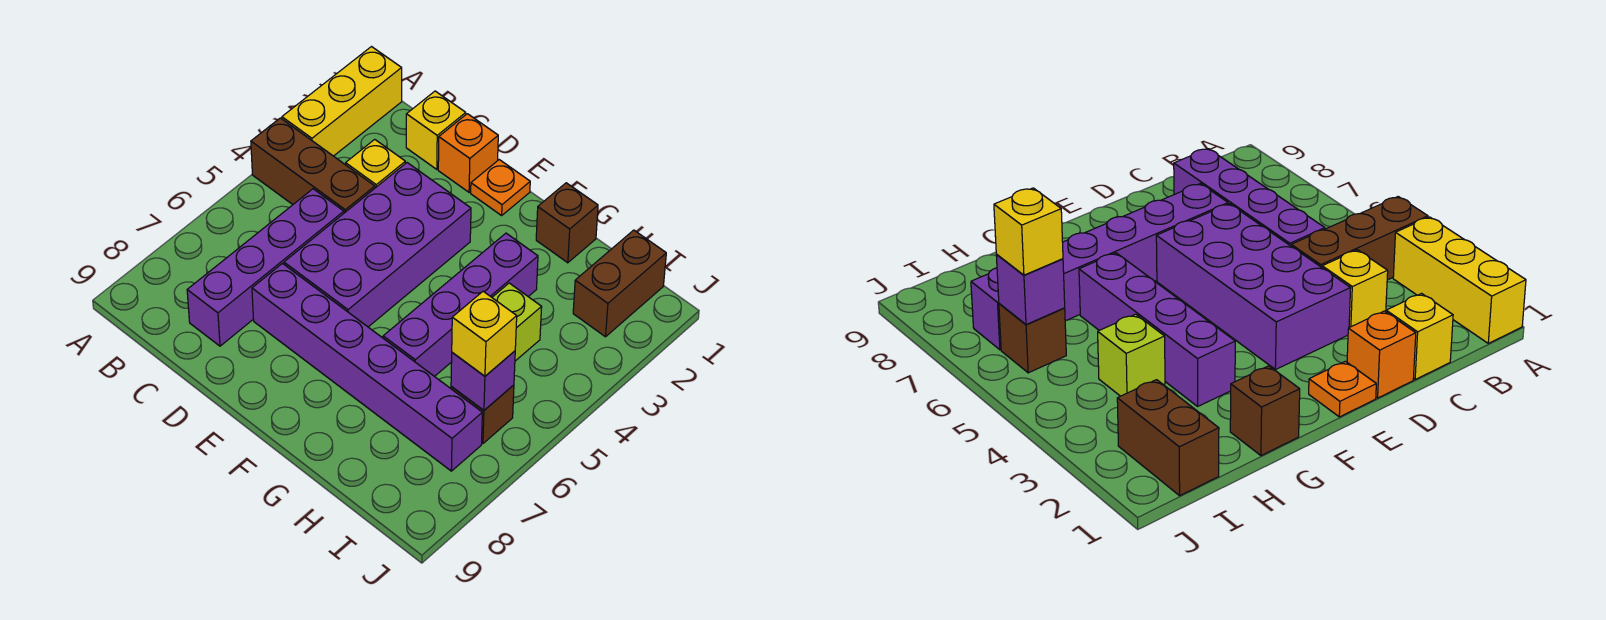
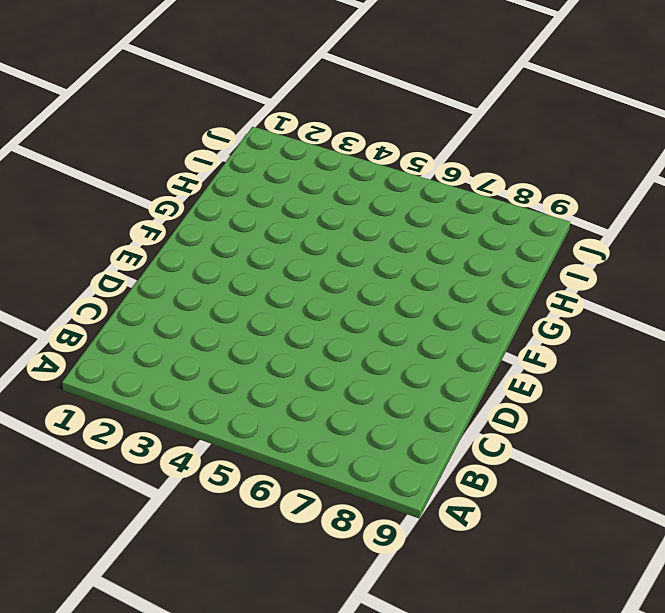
none -> yellow 1x3 brick [282,47,402,156]
none -> brown 1x3 brick [251,118,375,213]
none -> yellow 1x1 brick [406,91,466,169]

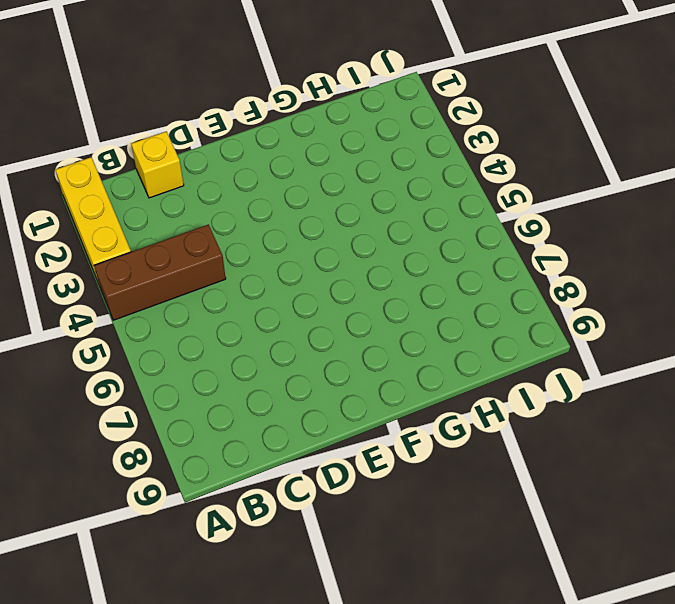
none -> yellow 1x1 brick [346,139,405,188]
none -> purple 1x4 brick [187,189,344,346]
none -> orange 1x1 brick [438,114,498,192]

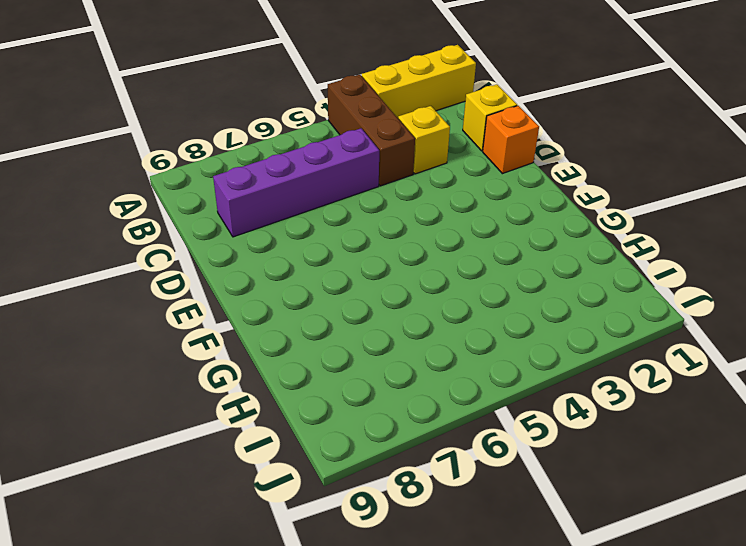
none -> purple 2x4 brick [284,163,471,327]
none -> purple 1x6 brick [252,263,482,471]
none -> orange 1x1 plate [471,160,530,215]

